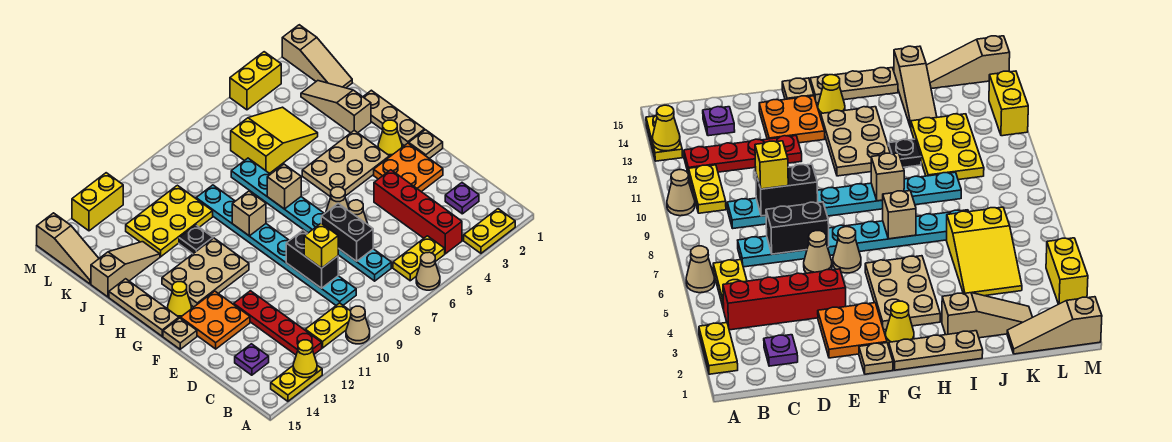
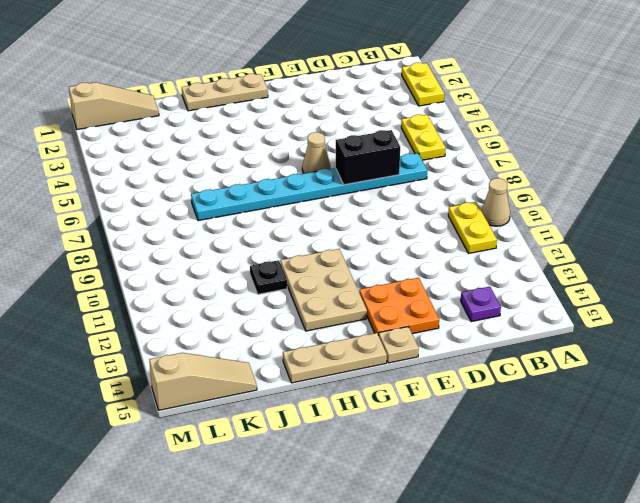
none -> tan 1x1 cone [416,252,440,290]
none -> yellow 1x2 plate [271,365,322,401]
none -> red 1x4 brick [374,170,462,254]
none -> red 1x4 plate [234,291,322,355]

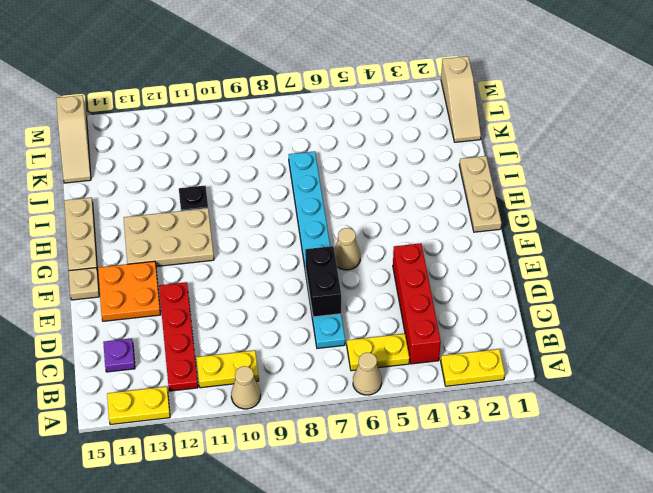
none -> purple 1x1 plate [445,183,479,214]
none -> cyan 1x8 plate [196,185,356,305]
none -> orange 2x2 plate [374,143,443,192]
none -> tan 1x1 cone [349,200,368,224]

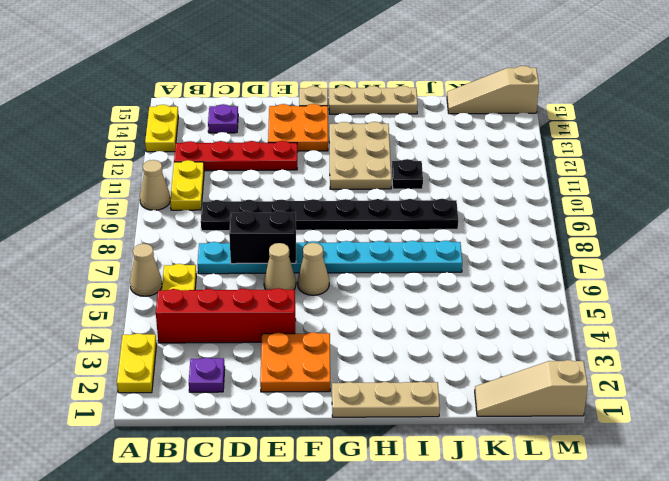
black 1x8 plate [201,199,458,231] -> cyan 1x8 plate [196,185,356,305]
none -> tan 1x1 plate [409,130,443,159]
none -> yellow 1x1 cone [378,120,402,157]
none -> tan 2x3 plate [302,130,389,197]
none -> yellow 1x1 cone [168,282,191,318]

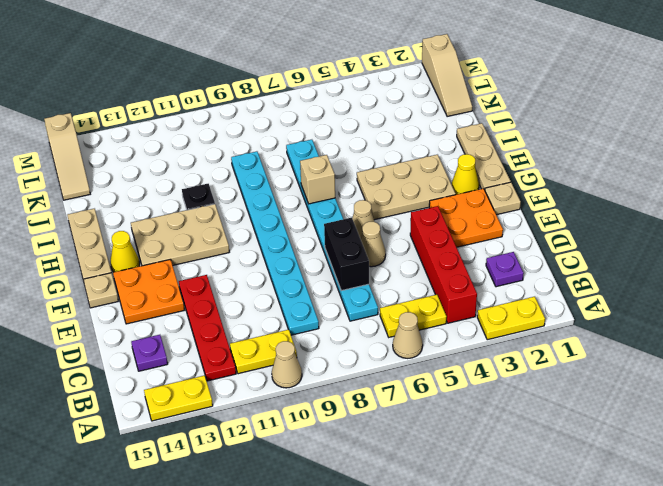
none -> tan 1x3 slope [301,81,371,133]
none -> yellow 2x3 slope [231,107,318,174]
none -> yellow 2x3 plate [126,185,213,257]
none -> tan 1x3 slope [91,242,160,297]

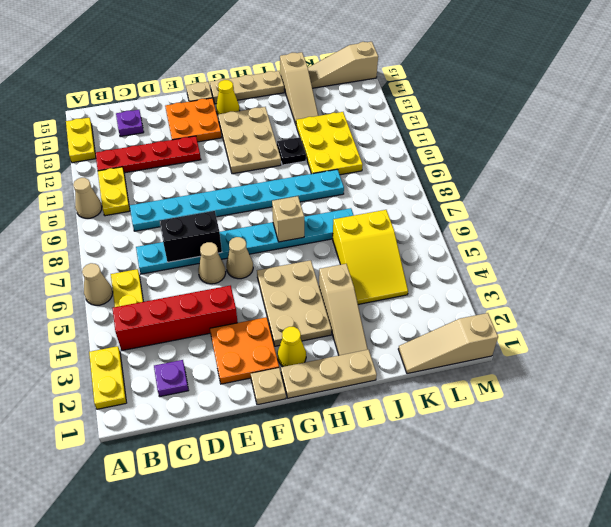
tan 1x3 slope [319,264,368,355] -> tan 1x3 slope turned to [301,81,371,133]
none -> yellow 1x2 brick [230,52,281,110]
none -> yellow 1x2 brick [72,173,123,231]
none -> yellow 1x1 cone [293,340,317,378]
none -> black 1x2 brick [286,230,338,288]

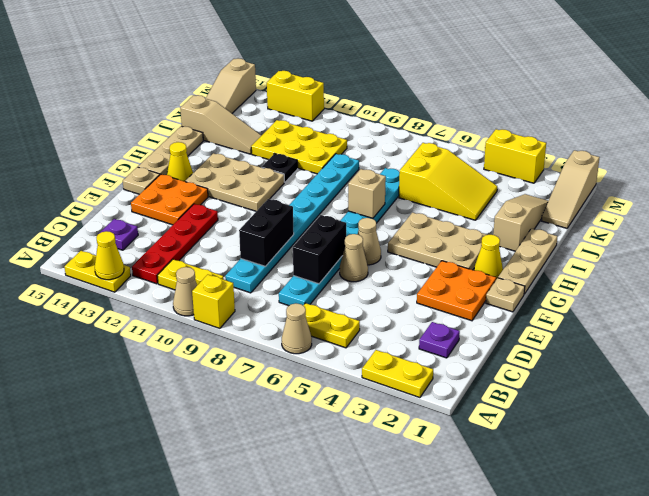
yellow 1x1 brick [192,275,235,328] -> yellow 1x1 brick moved to [304,223,338,268]
none -> red 1x4 brick [374,170,462,254]
none -> tan 1x1 brick [232,191,266,236]

